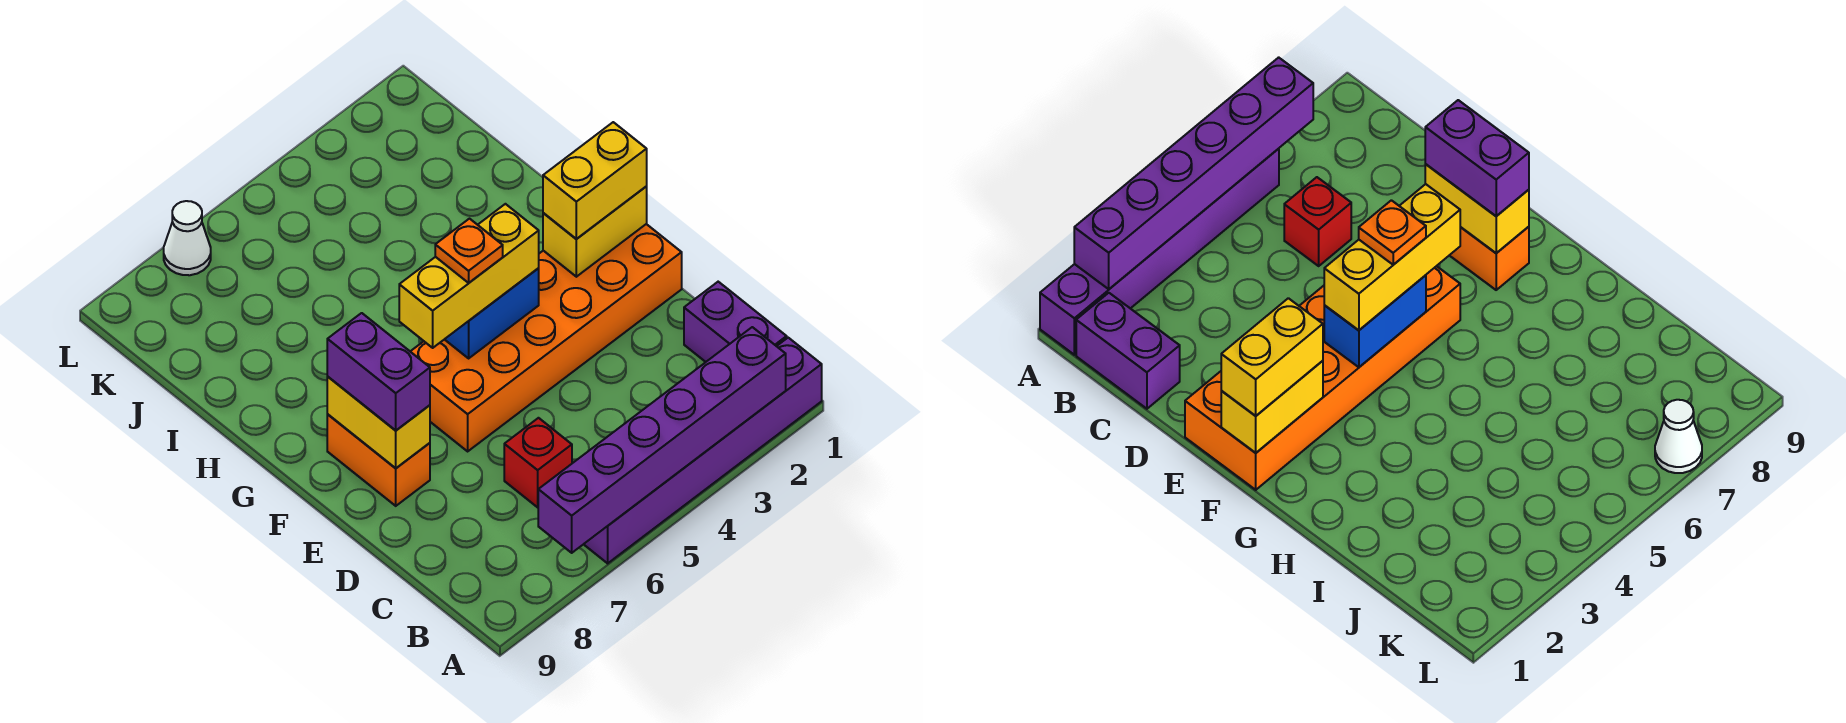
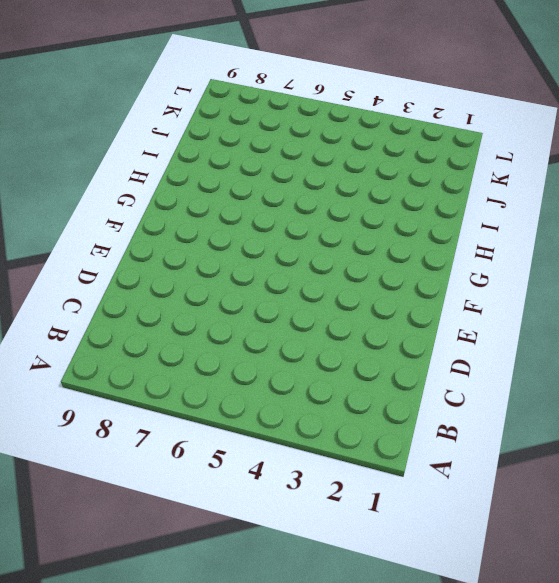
none -> purple 1x6 brick [584,338,822,563]
none -> purple 1x2 brick [684,282,787,362]
none -> red 1x1 brick [504,418,572,507]

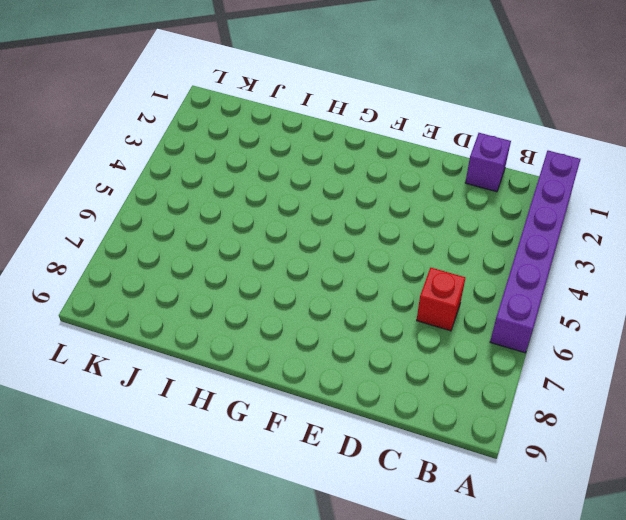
purple 1x1 brick [465,133,511,192] -> purple 1x2 brick [684,282,787,362]
none -> orange 2x6 brick [410,224,682,451]
none -> orange 1x2 brick [327,415,430,506]
none -> white 1x1 cone [164,201,211,275]

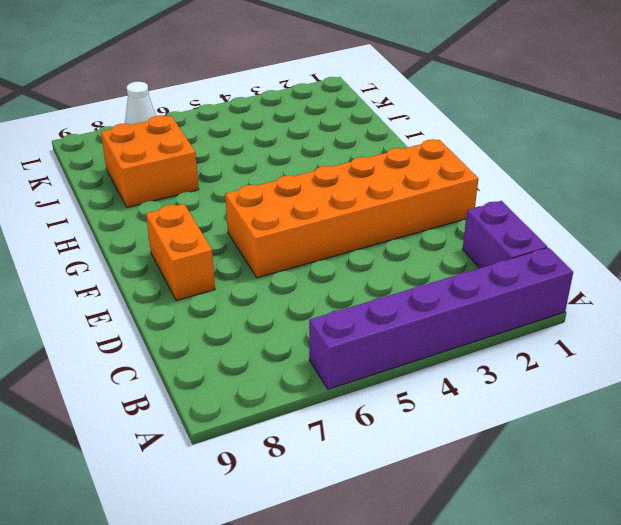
orange 2x2 brick [101,115,199,208] -> none
none -> red 1x1 brick [504,418,572,507]
none -> purple 1x6 brick [538,327,786,553]
none -> yellow 1x2 brick [327,377,430,468]

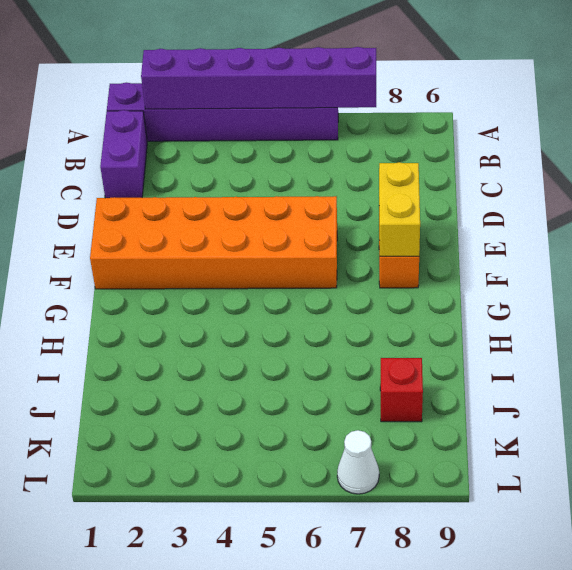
red 1x1 brick [380,358,423,422] -> red 1x1 brick moved to [504,418,572,507]
none -> yellow 1x2 brick [543,187,647,277]
none -> blue 1x2 brick [445,268,539,358]
none -> purple 1x2 brick [327,313,430,430]

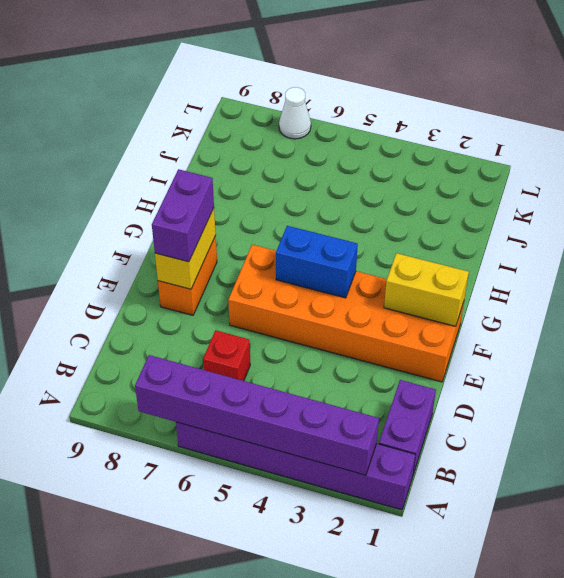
none -> yellow 1x2 brick [543,122,647,239]
none -> yellow 1x3 brick [399,204,539,348]
none -> orange 1x1 plate [435,219,503,283]

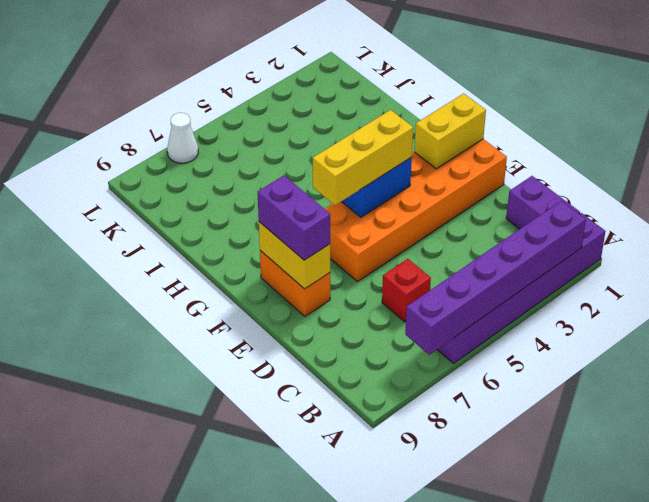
none -> yellow 1x2 brick [543,122,647,239]
none -> orange 1x1 plate [435,219,503,283]

